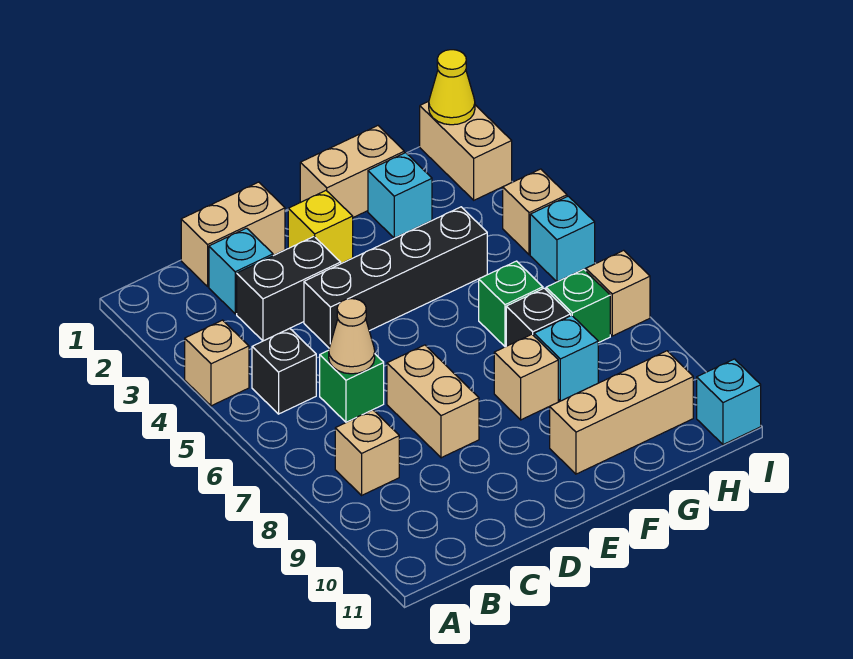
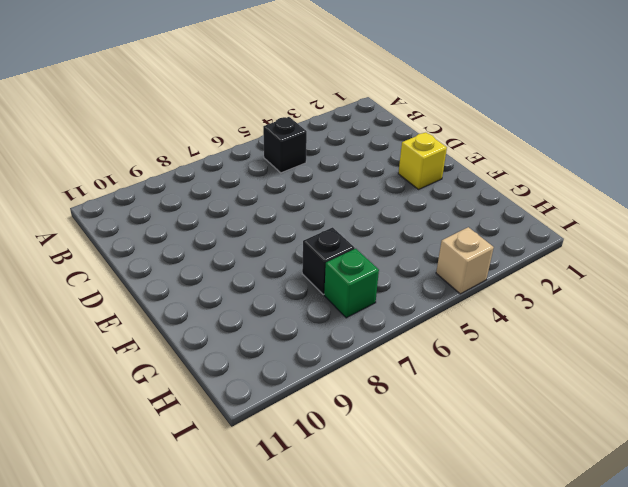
none -> tan 1x1 brick [185,320,249,406]
none -> tan 1x1 brick [335,410,399,495]
none -> tan 1x2 brick [181,182,285,286]

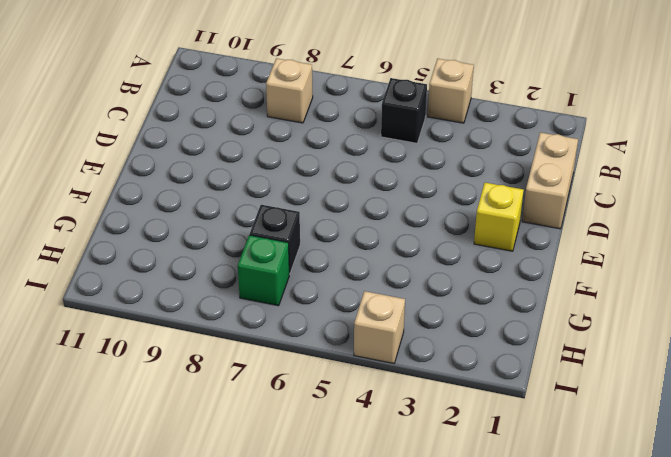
none -> cyan 1x1 brick [209,228,273,314]
none -> black 1x2 brick [237,237,341,341]
none -> green 1x1 brick [320,350,384,422]

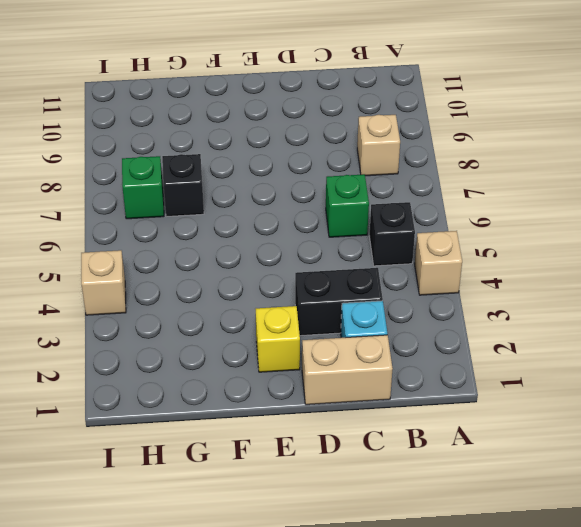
none -> black 1x4 brick [304,207,487,348]
none -> tan 1x2 brick [387,345,479,458]
none -> tan 1x2 brick [300,126,404,217]

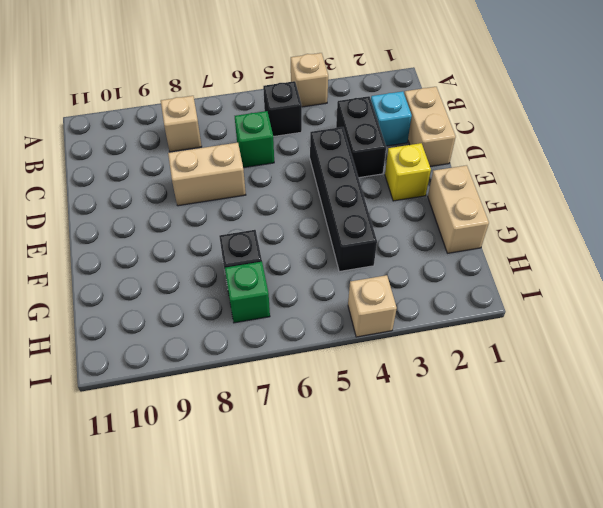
none -> tan 1x1 brick [494,334,558,420]
none -> tan 1x3 brick [550,351,693,474]
none -> cyan 1x1 brick [368,153,432,238]

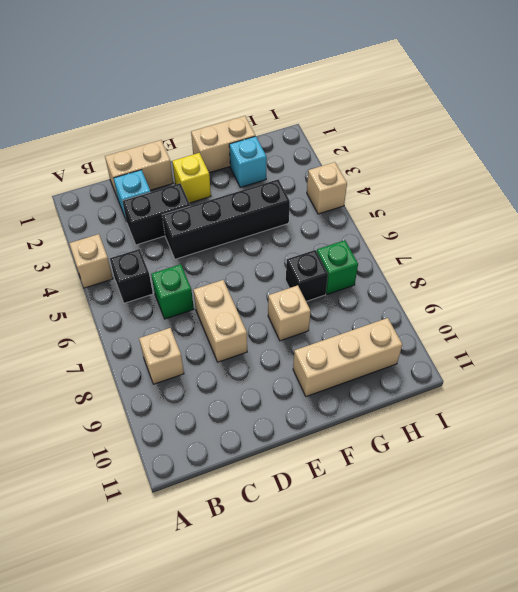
none -> green 1x1 brick [479,261,543,347]
none -> cyan 1x1 brick [534,315,598,401]
none -> tan 1x2 brick [420,102,512,200]

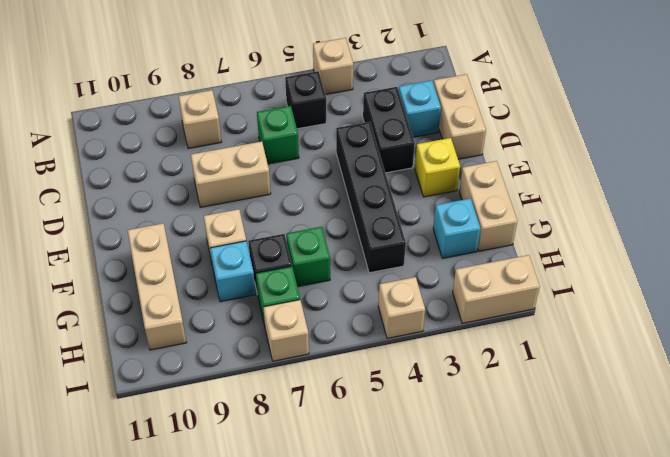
none -> cyan 1x1 brick [530,196,595,282]
none -> cyan 1x1 brick [697,359,761,445]
none -> tan 1x1 cone [329,299,375,374]

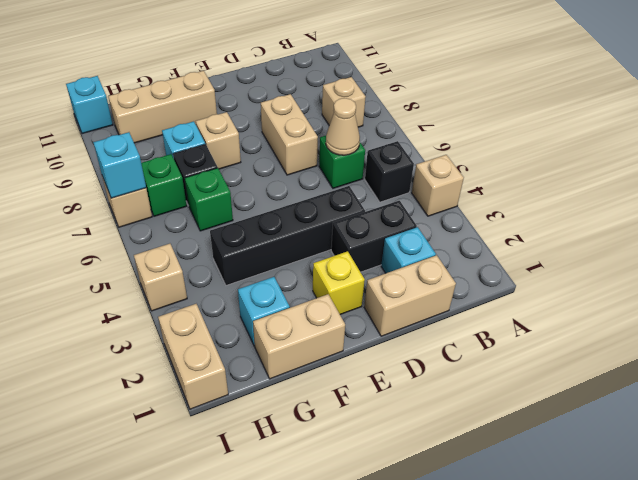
cyan 1x1 brick [93,132,146,198] -> cyan 1x1 brick moved to [530,196,595,282]
none -> yellow 1x1 cone [429,50,475,125]

